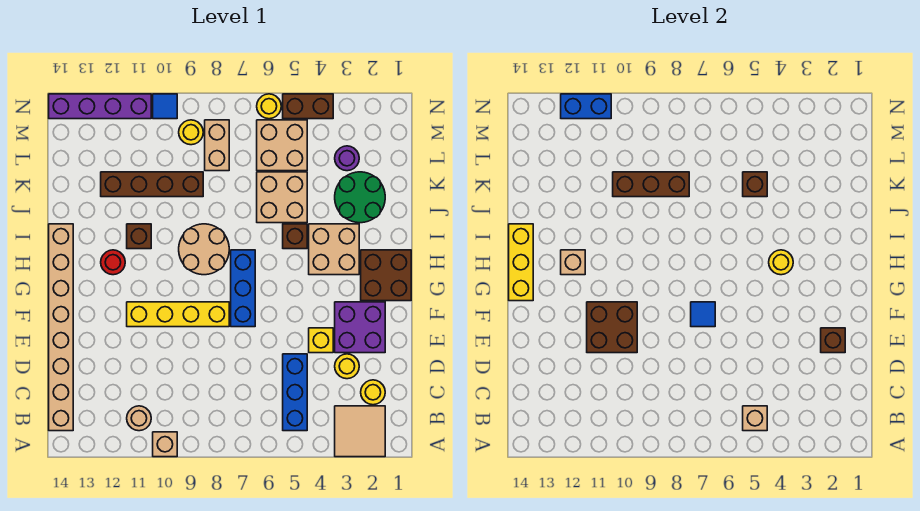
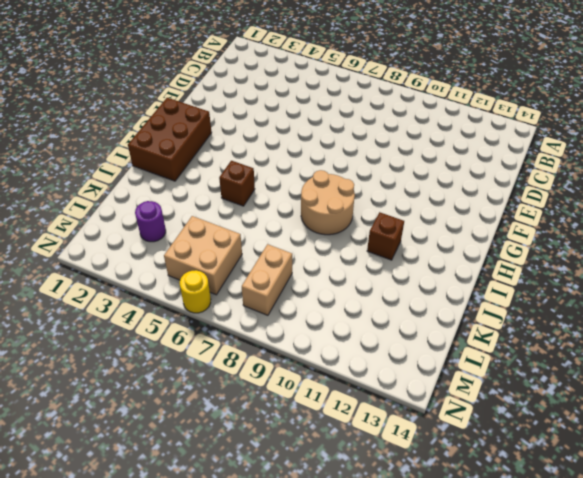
brown 2x3 brick [128,98,212,181] -> brown 2x2 brick [361,250,411,301]
none -> tan 2x2 tile [335,406,385,457]
none -> tan 1x1 brick [153,432,177,457]
none -> blue 1x3 brick [283,354,307,431]
none -> tan 1x1 round brick [127,406,151,431]

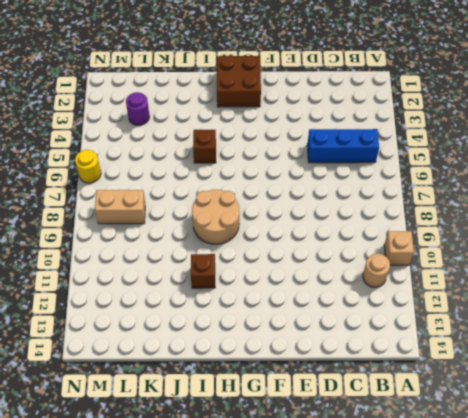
none -> tan 2x2 tile [335,406,385,457]
none -> tan 1x8 brick [49,224,73,431]
none -> yellow 1x1 round brick [361,380,385,405]
none -> yellow 1x1 round brick [335,354,359,379]

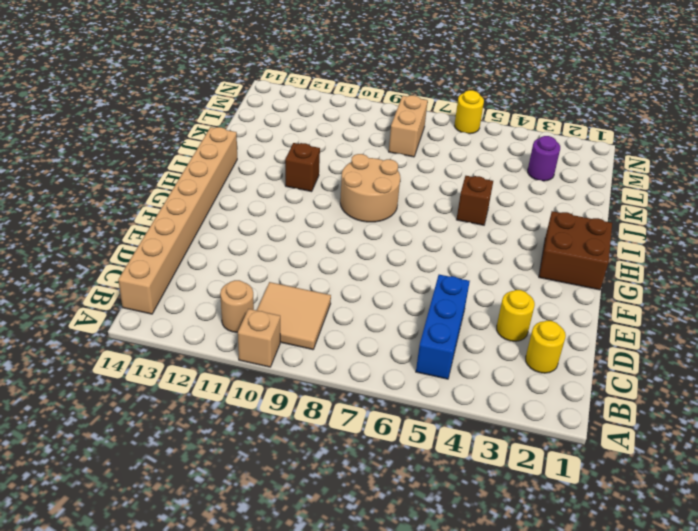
tan 2x2 tile [257,282,331,350] -> tan 2x2 tile moved to [335,406,385,457]
none -> purple 2x2 brick [335,302,385,353]
none -> yellow 1x1 brick [309,328,333,353]
none -> blue 1x3 brick [231,250,255,327]
none -> yellow 1x4 brick [127,302,229,327]

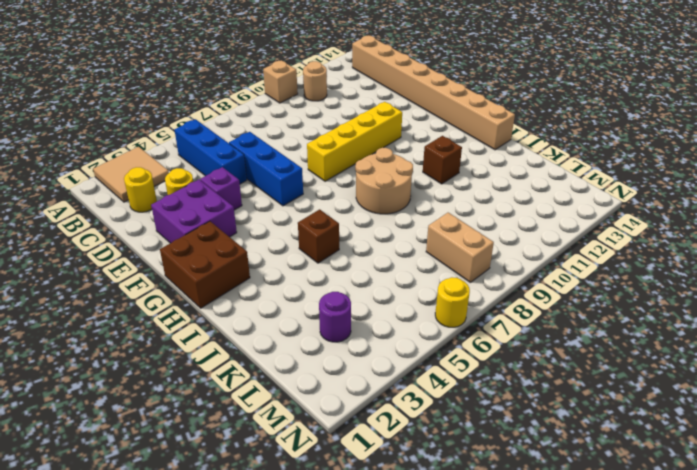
blue 1x3 brick [229,132,303,206] -> blue 1x3 brick moved to [231,250,255,327]
purple 1x1 brick [200,167,242,210] -> yellow 1x1 brick [309,328,333,353]
none -> tan 2x2 brick [309,224,359,275]
none -> red 1x1 round brick [101,250,125,275]
none -> green 2x2 round brick [335,172,385,223]
none -> tan 2x2 brick [257,172,307,223]

